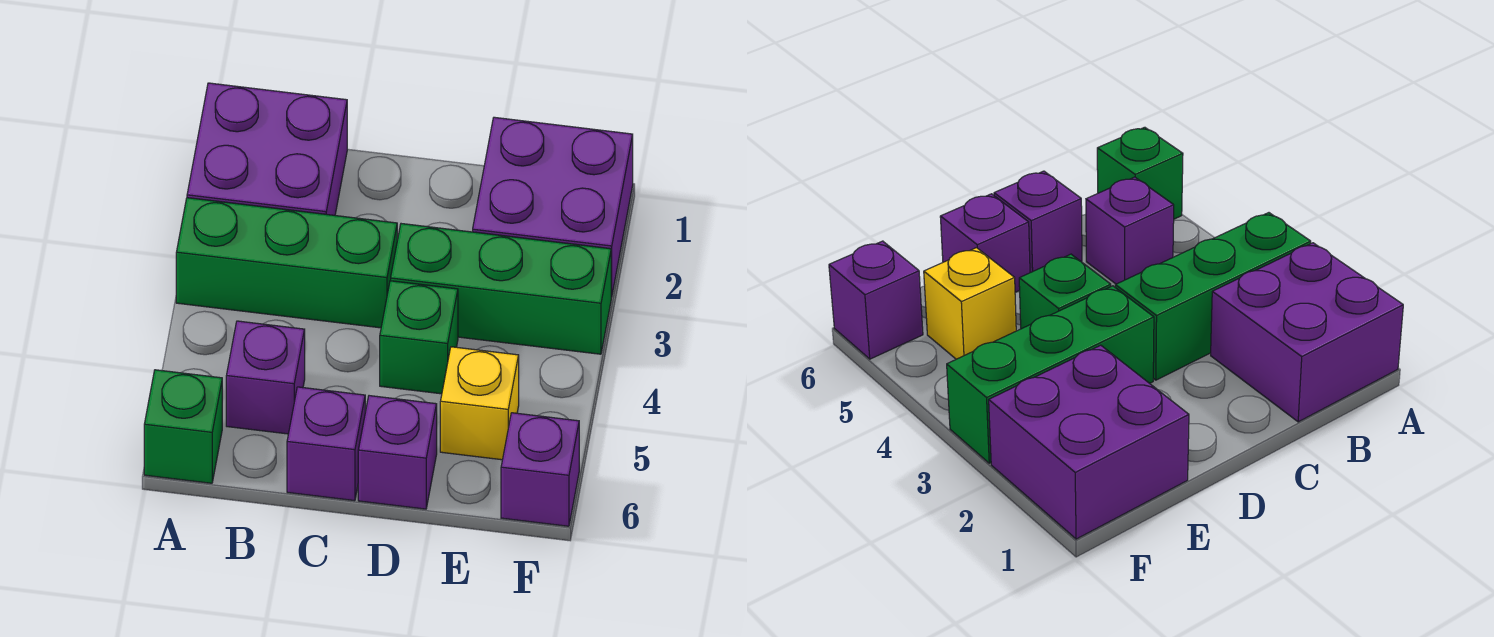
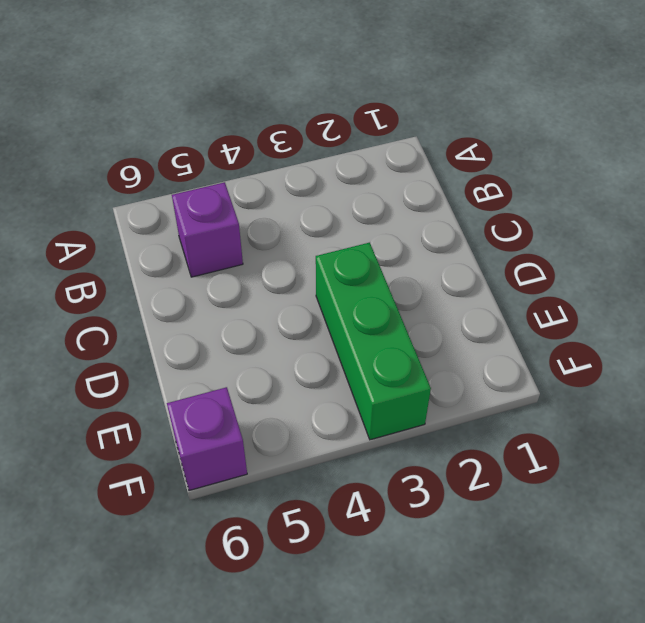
none -> purple 2x2 brick [187,83,347,215]
none -> green 1x3 brick [176,198,397,328]

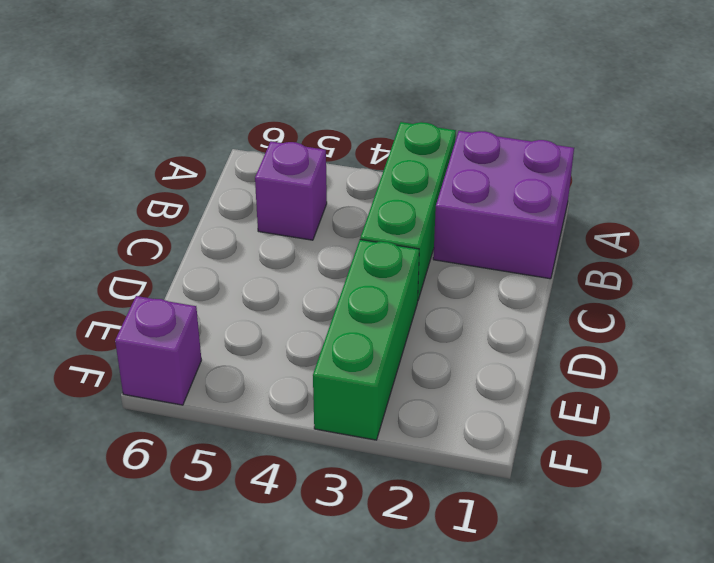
none -> green 1x1 brick [144,370,222,483]
none -> purple 1x1 brick [287,387,365,501]

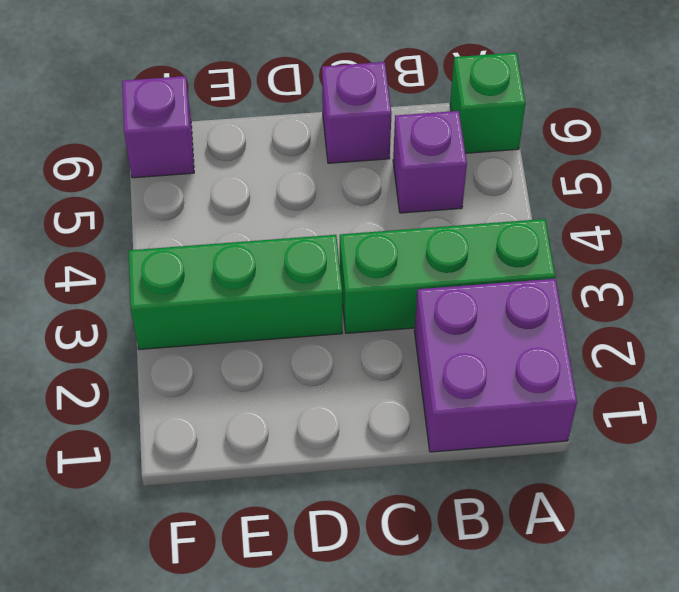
none -> green 1x1 brick [380,281,458,394]
none -> purple 1x1 brick [358,396,437,509]

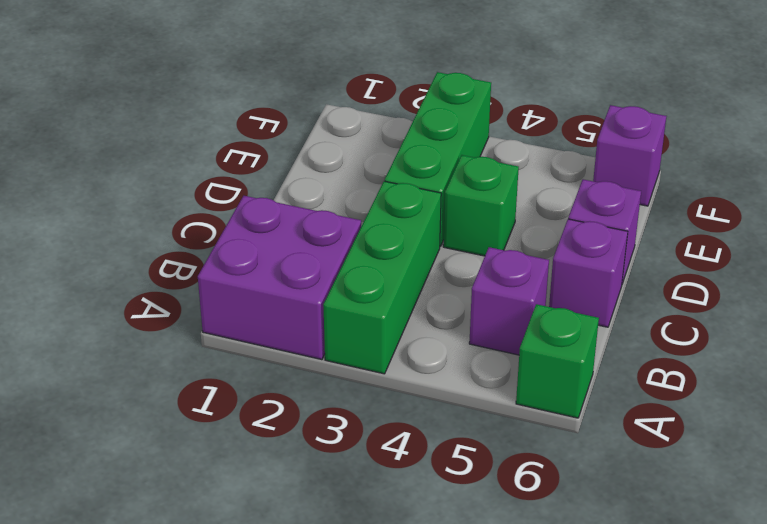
none -> purple 2x2 brick [473,117,633,297]
none -> yellow 1x1 brick [440,347,519,460]

